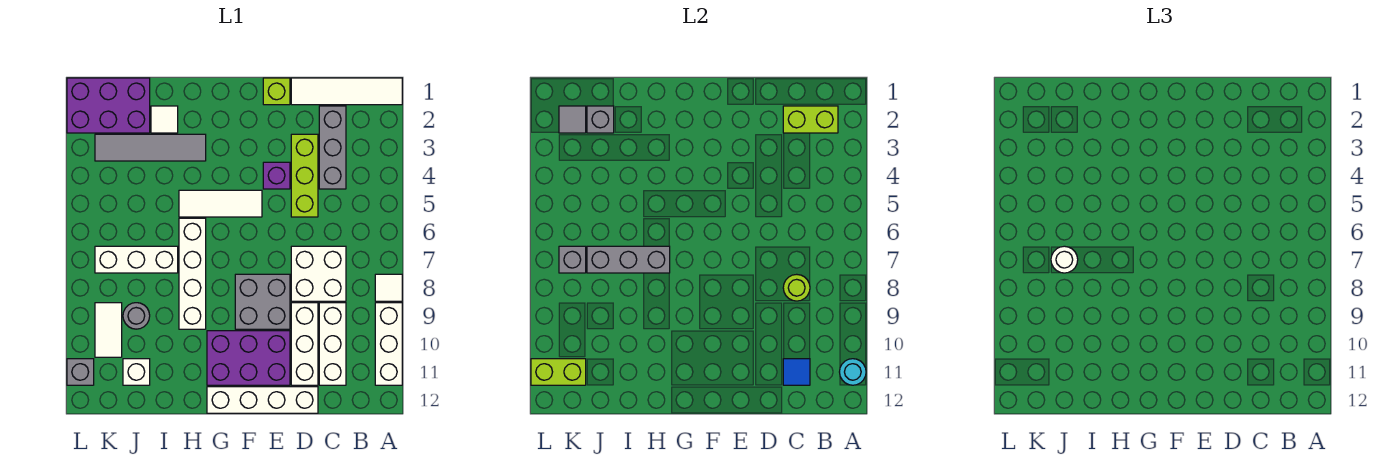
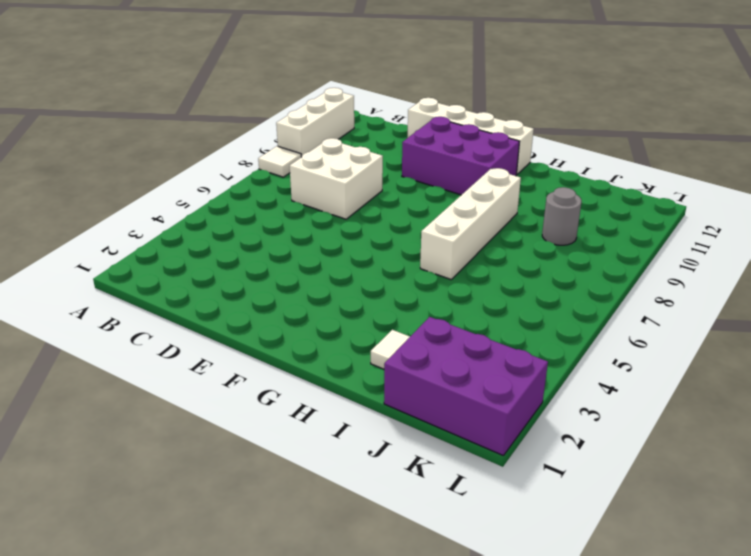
none -> white 1x4 tile [291,78,402,105]
none -> grey 1x3 brick [319,106,346,189]
none -> white 1x3 brick [319,303,346,385]
none -> lime 1x3 brick [291,134,318,217]

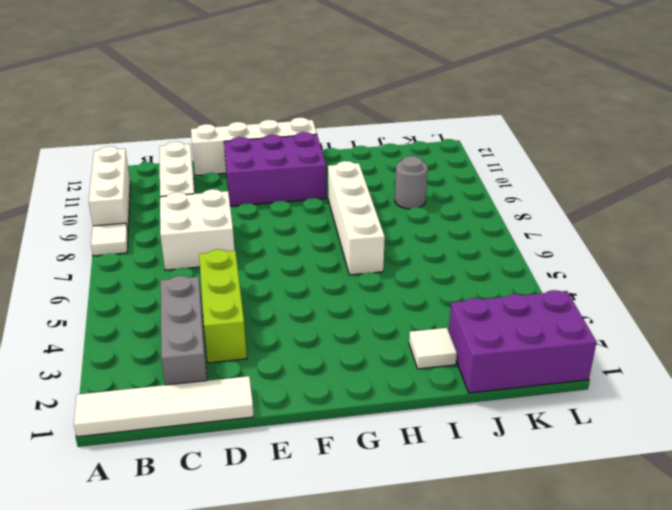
none -> white 1x3 brick [291,303,318,385]
none -> lime 1x1 brick [263,78,290,105]
none -> purple 1x1 brick [263,162,290,189]
none -> grey 2x2 brick [235,274,290,329]

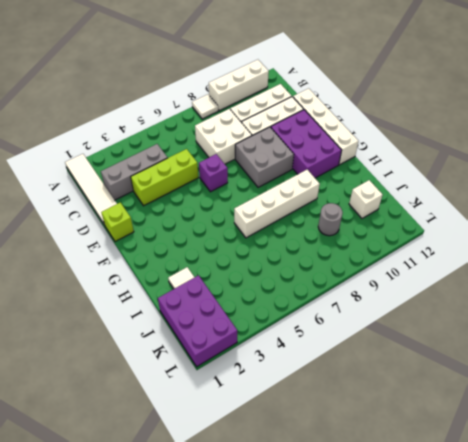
purple 1x1 brick [199,154,228,192] -> purple 1x1 brick moved to [263,162,290,189]
none -> white 1x3 tile [179,190,262,217]
none -> grey 1x4 tile [95,134,206,161]
none -> white 1x3 brick [95,246,178,273]
none -> white 1x2 tile [95,303,122,357]

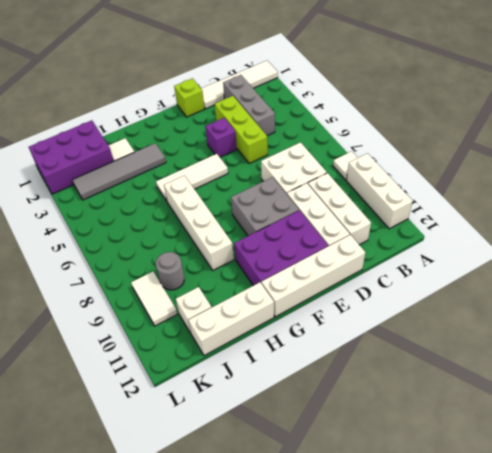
white 1x3 brick [188,282,274,356] -> white 1x3 brick moved to [95,246,178,273]
none -> grey 1x1 brick [67,359,94,385]
none -> cyan 1x1 round brick [840,359,866,385]
none -> lime 1x2 brick [783,106,838,133]
none -> lime 1x1 round brick [783,274,810,301]

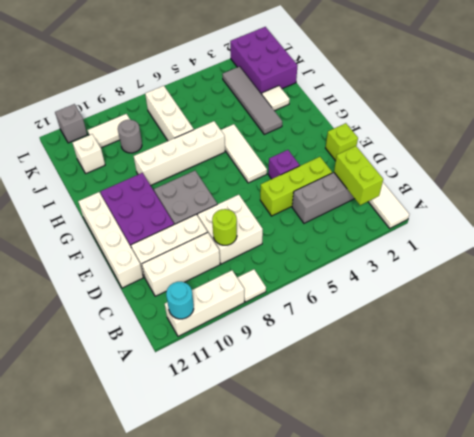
none -> blue 1x1 tile [783,359,810,385]
none -> grey 1x3 brick [587,246,670,273]
none -> grey 1x1 brick [587,106,614,133]
none -> grey 1x1 tile [559,106,586,133]

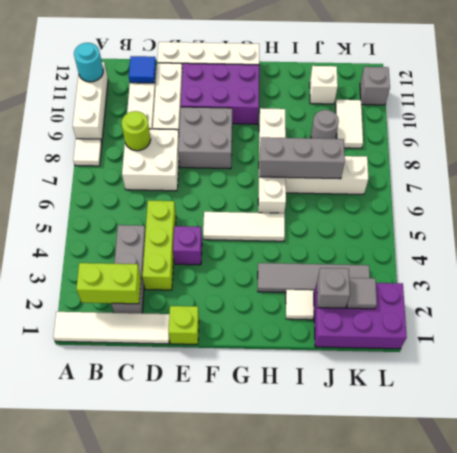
none -> grey 1x1 brick [559,246,586,273]
none -> lime 1x2 brick [531,359,586,385]
none -> white 1x1 round brick [1051,246,1078,273]

